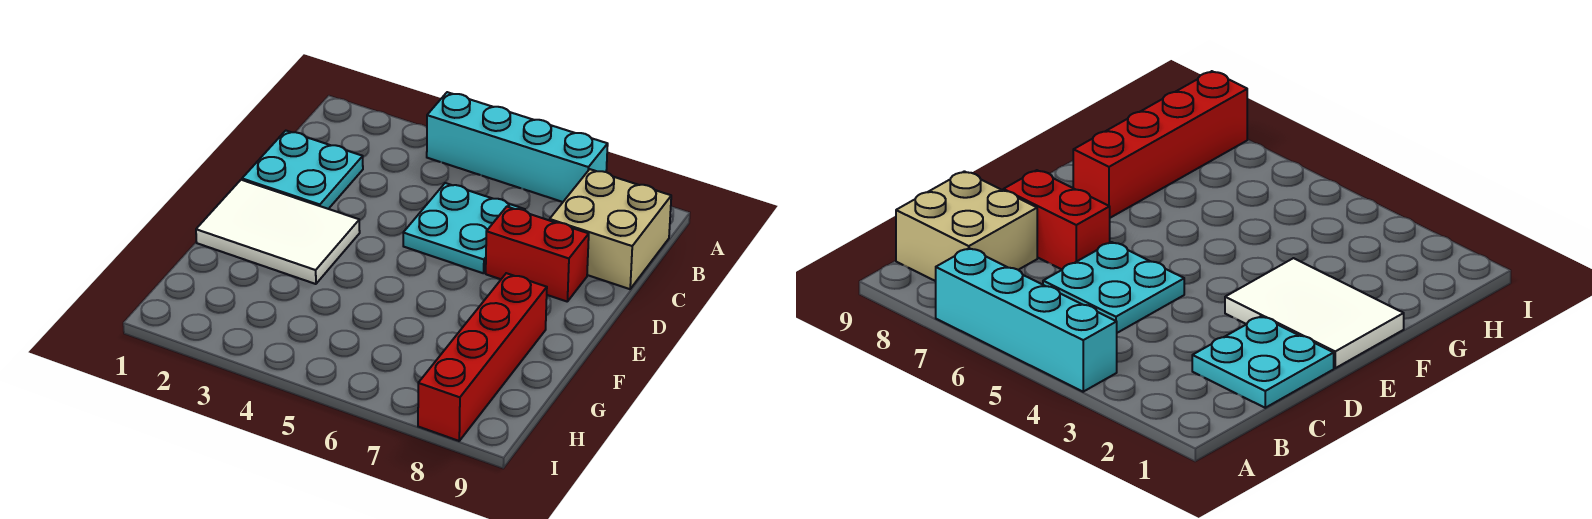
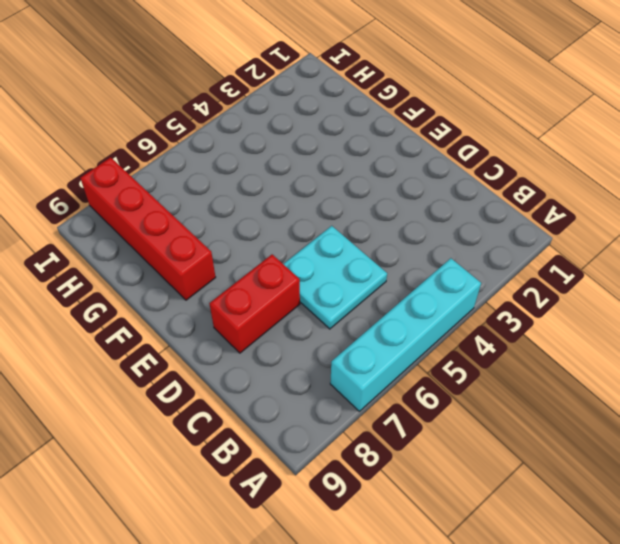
none -> tan 2x2 brick [550,169,671,289]
none -> cyan 2x2 plate [242,131,363,209]

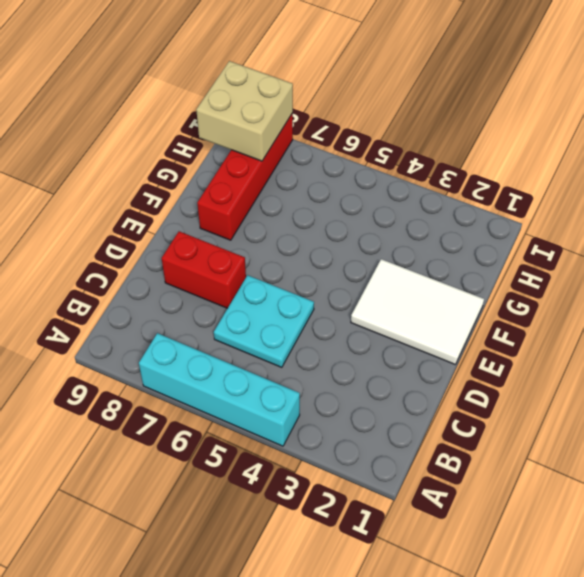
tan 2x2 brick [196,61,293,161] -> tan 2x2 brick moved to [550,169,671,289]
none -> cyan 2x2 plate [242,131,363,209]

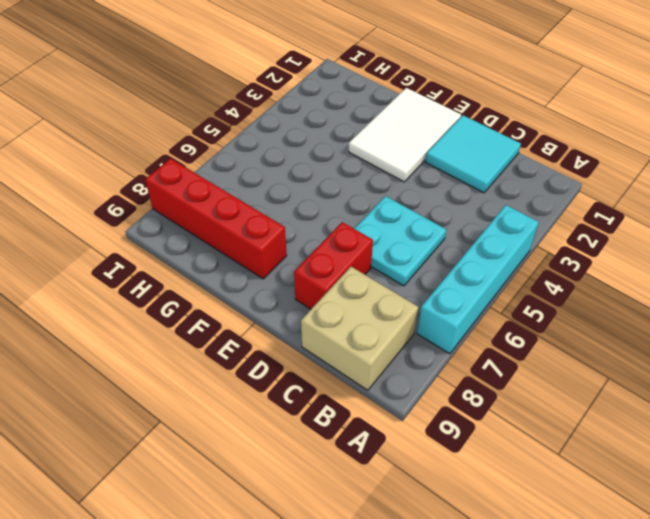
cyan 2x2 tile [425,115,521,193] -> cyan 2x2 plate [242,131,363,209]

